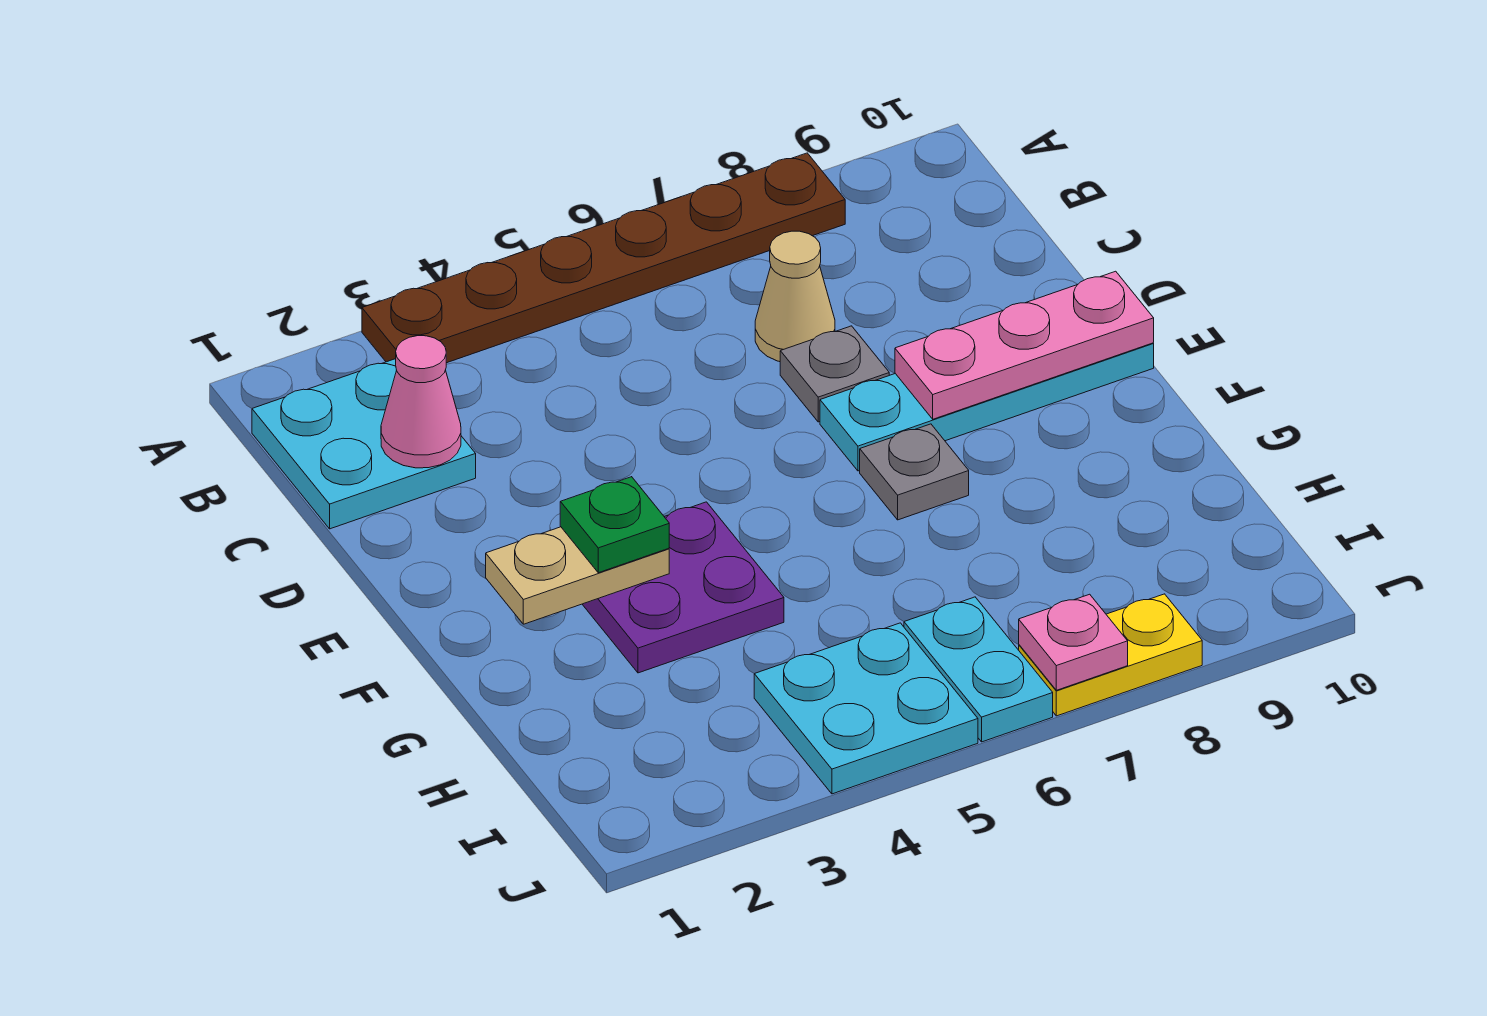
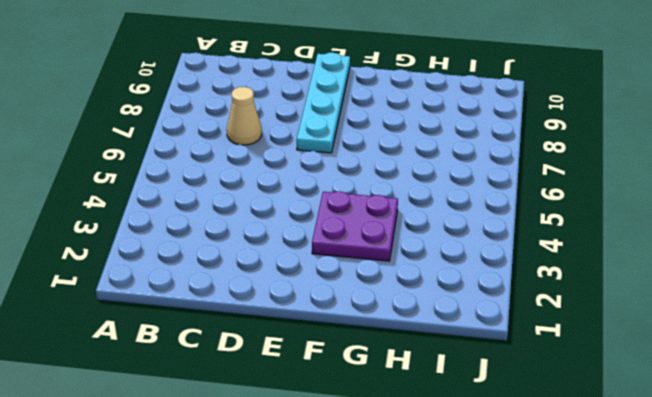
none -> brown 1x6 plate [362,153,845,363]
none -> cyan 2x2 plate [252,359,476,529]
none -> grey 1x1 plate [780,326,889,422]

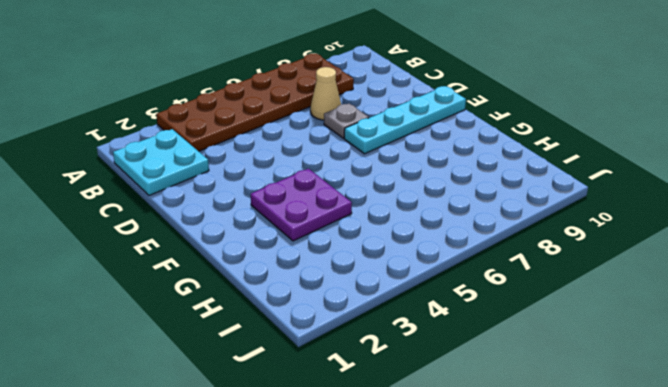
brown 2x6 plate [156,54,354,151] -> brown 1x6 plate [362,153,845,363]
none -> grey 1x1 plate [860,424,969,520]
none -> cyan 2x2 plate [754,623,978,794]
none -> cyan 1x2 plate [904,597,1053,742]

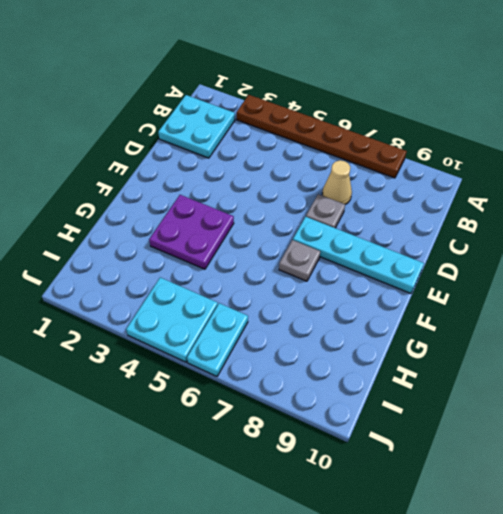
none -> yellow 1x2 plate [1019,594,1202,716]
none -> pink 1x1 cone [381,336,461,468]
none -> pink 1x3 plate [895,271,1154,419]

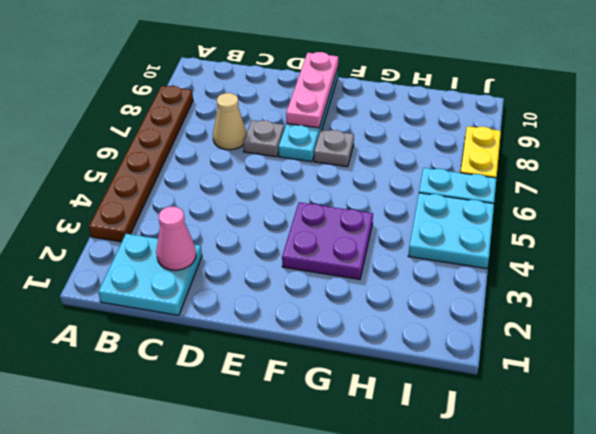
none -> tan 1x2 plate [486,527,669,624]
none -> pink 1x1 plate [1019,594,1128,690]
none -> green 1x1 plate [560,477,669,573]

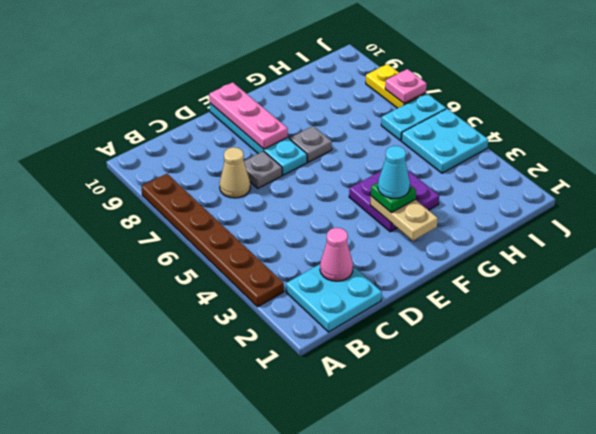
cyan 1x1 cone [378,146,410,199] -> none

